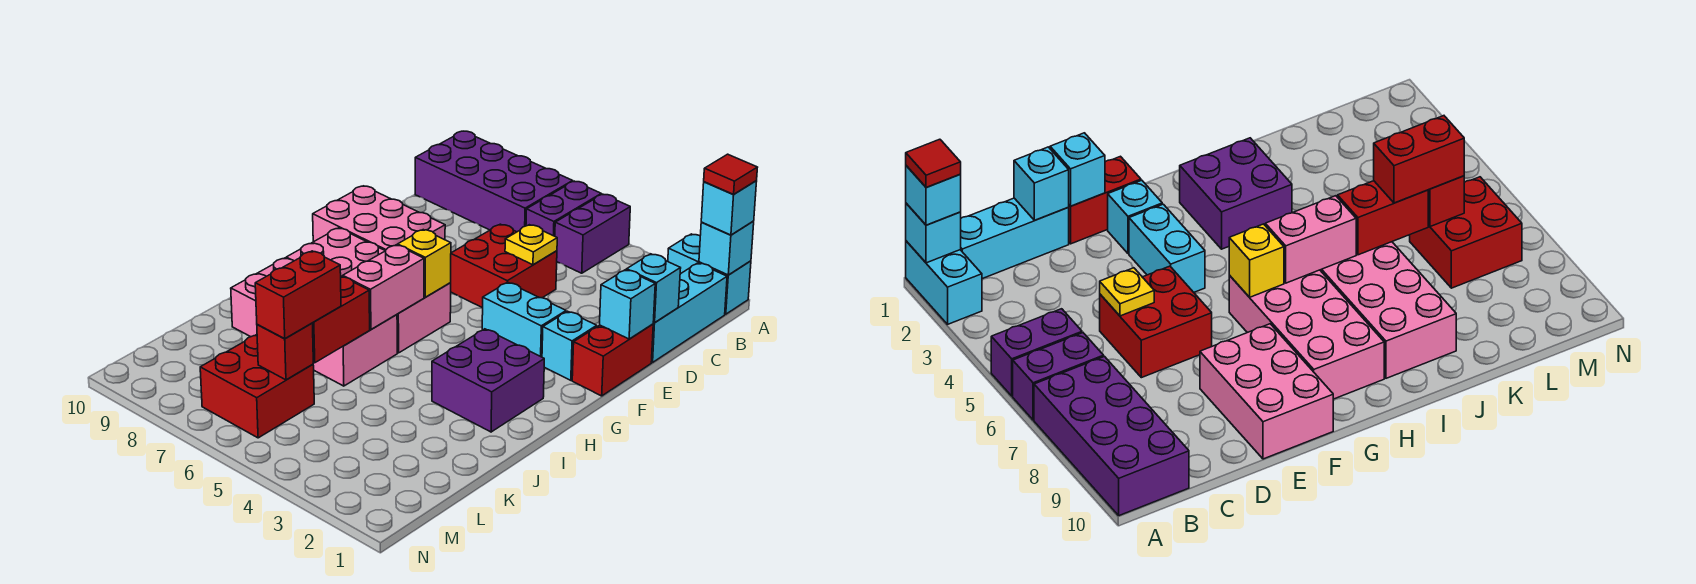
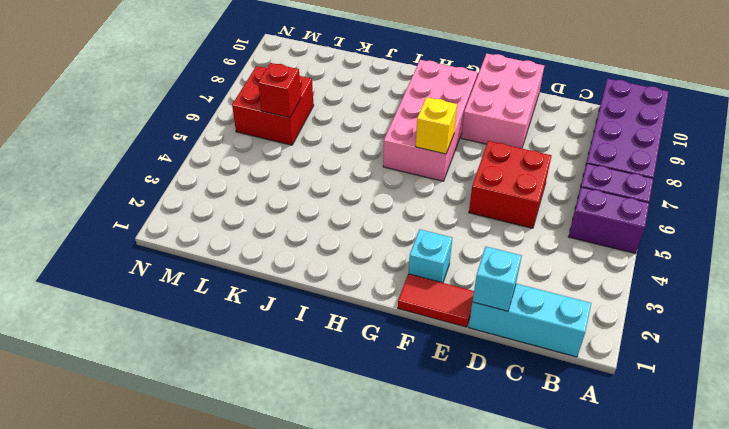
red 1x2 tile [398,274,474,327] -> red 1x2 brick [572,324,653,396]
none -> cyan 1x2 brick [668,234,751,314]
none -> cyan 1x2 brick [482,282,566,357]
none -> purple 2x2 brick [432,329,544,432]

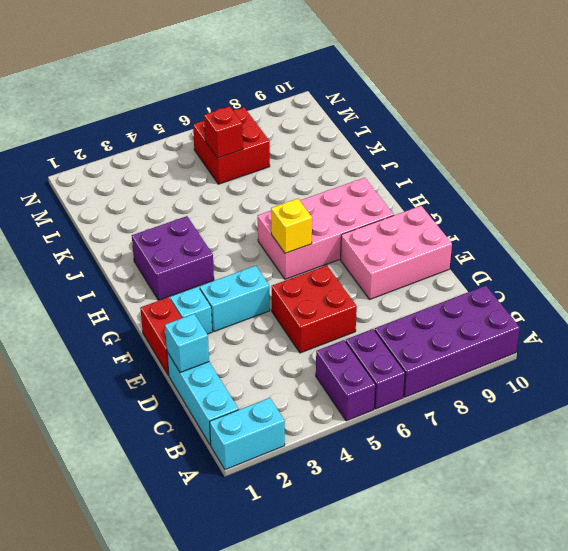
none -> pink 2x4 brick [231,258,397,386]
none -> cyan 1x1 brick [699,221,754,275]
none -> yellow 1x1 plate [505,225,557,265]

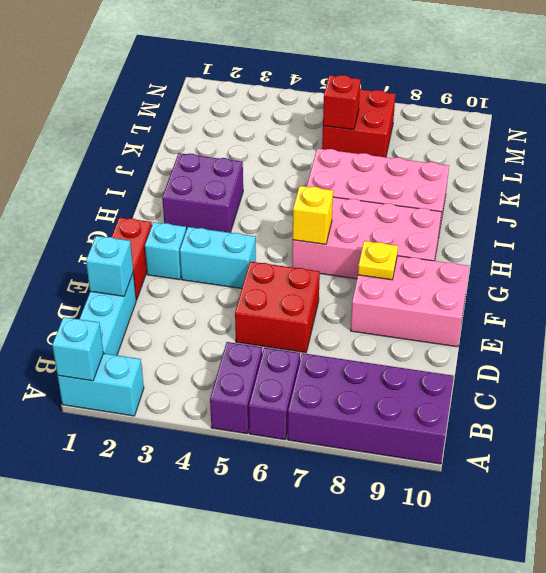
yellow 1x1 plate [358,241,398,280] -> yellow 1x1 plate moved to [505,225,557,265]
none -> cyan 1x1 brick [600,270,655,339]
none -> pink 1x2 brick [343,245,424,329]
none -> red 1x2 brick [312,276,370,363]

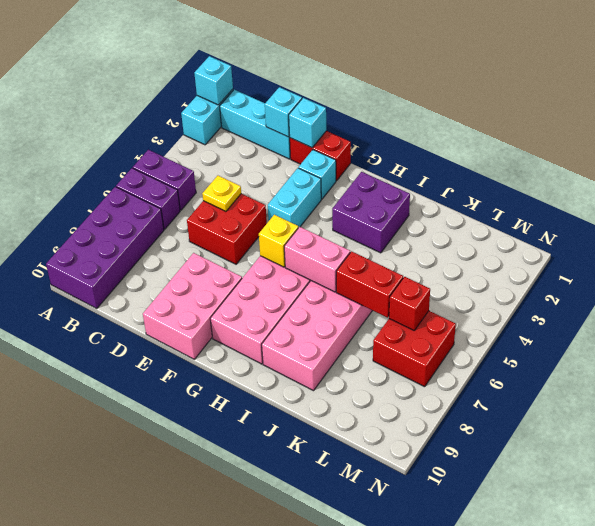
none -> cyan 1x1 brick [701,181,757,235]
none -> red 1x2 brick [255,251,341,339]
none -> red 1x1 tile [704,154,758,195]

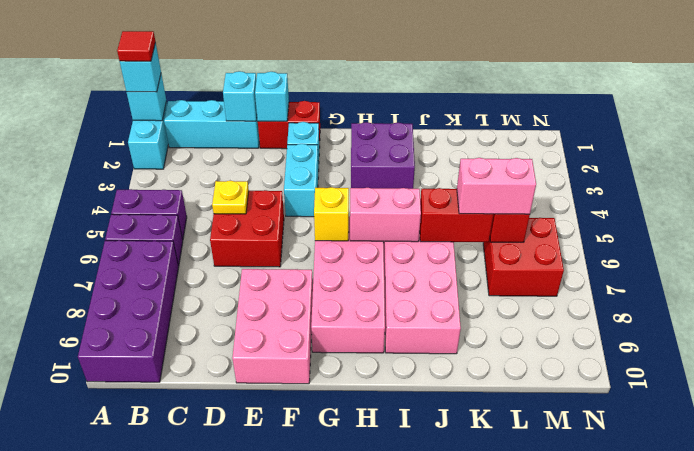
pink 1x2 brick [457,158,536,214] -> red 1x2 brick [255,251,341,339]

